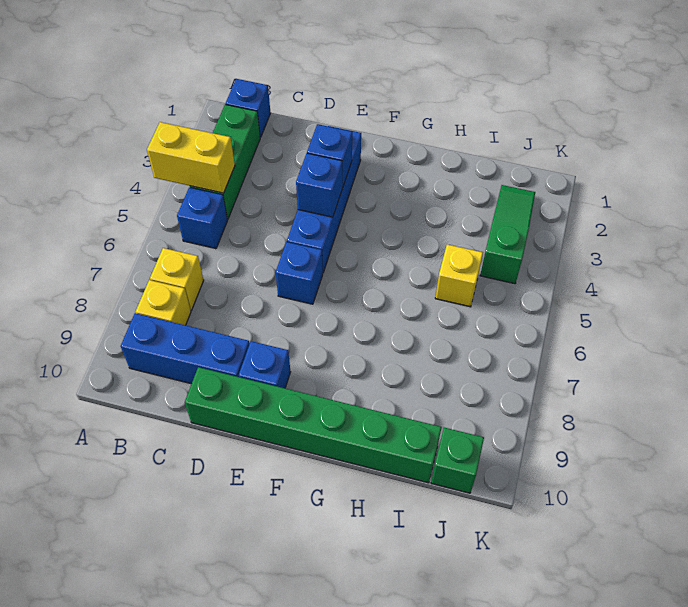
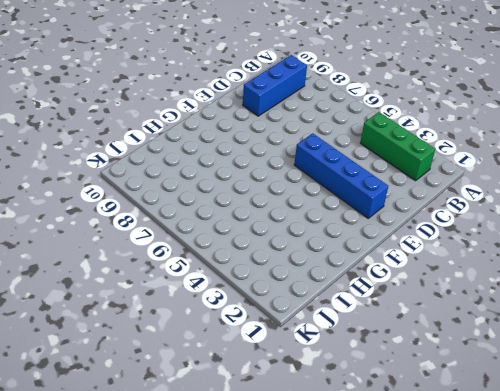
none -> blue 1x1 brick [226,79,271,137]
none -> blue 1x1 brick [177,187,227,249]
none -> yellow 1x1 brick [150,248,204,310]

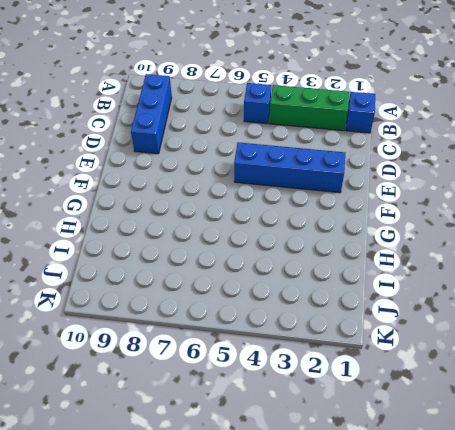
none -> yellow 1x1 brick [150,248,204,310]
none -> yellow 1x1 brick [136,280,191,325]
none -> green 1x6 brick [185,367,442,483]

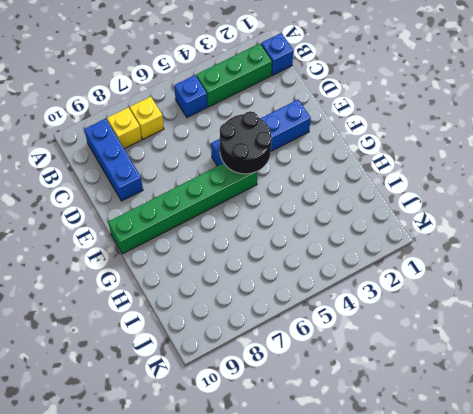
black 2x2 round brick [220,111,272,174] -> blue 1x1 brick [296,153,343,217]
green 1x6 brick [108,163,257,254] -> green 1x6 brick turned to [185,367,442,483]
none -> blue 1x1 brick [275,242,323,304]
none -> blue 1x1 brick [239,341,290,388]
none -> yellow 1x1 brick [435,244,483,307]

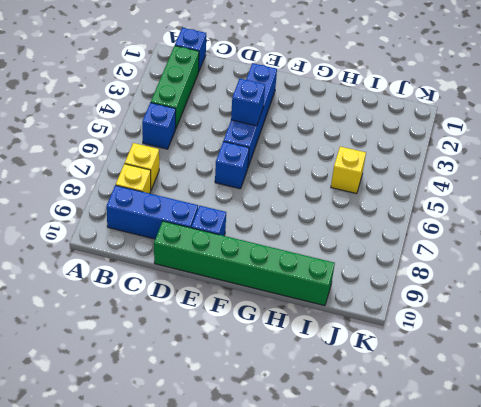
none -> green 1x3 slope [480,185,535,284]
none -> green 1x1 brick [431,428,484,493]
none -> yellow 1x2 brick [147,122,235,193]

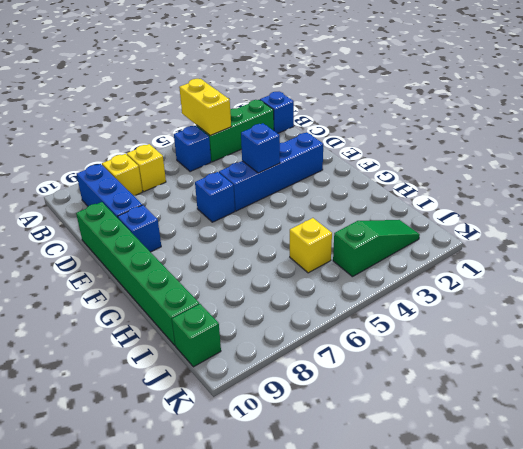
none -> blue 1x1 brick [307,124,352,187]

